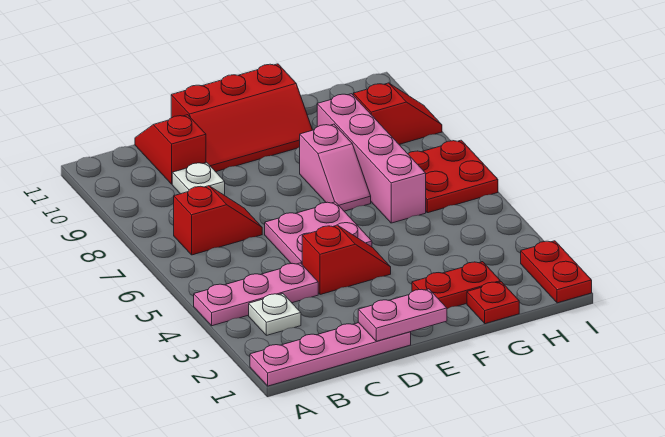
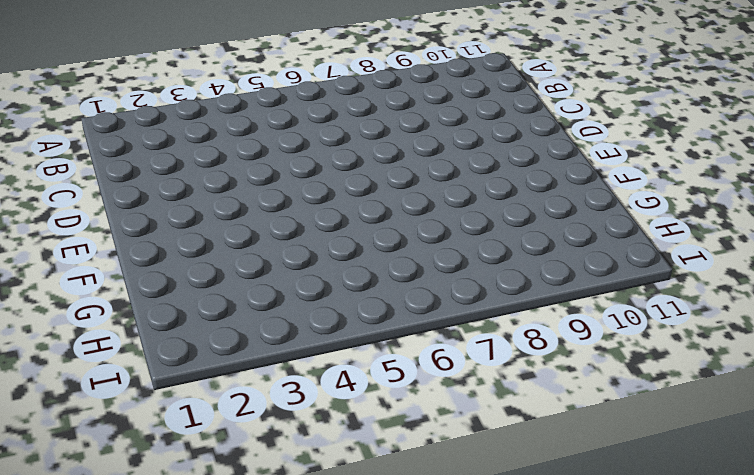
none -> pink 1x4 plate [250,323,411,386]
none -> pink 1x3 plate [194,263,318,326]
none -> white 1x1 plate [249,294,301,335]

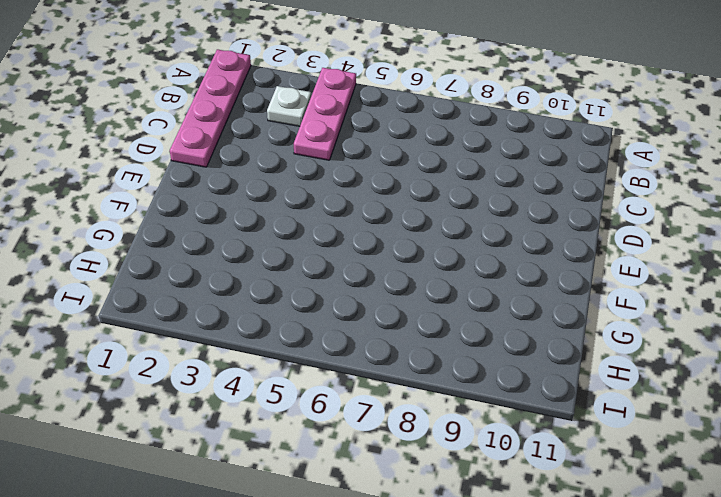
none -> red 1x2 slope [174,186,262,255]
none -> white 1x1 plate [172,162,225,195]
none -> red 1x2 slope [135,115,206,184]

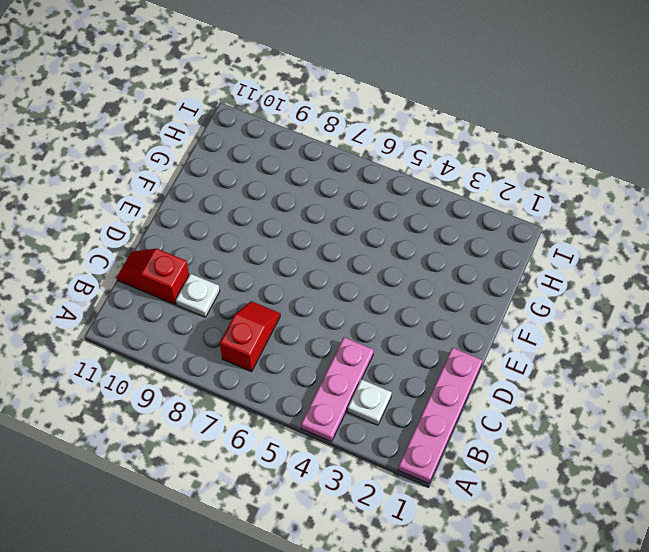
none -> red 1x2 slope [302,225,391,295]
none -> pink 2x2 plate [265,202,372,264]
none -> red 2x3 slope [171,64,312,172]

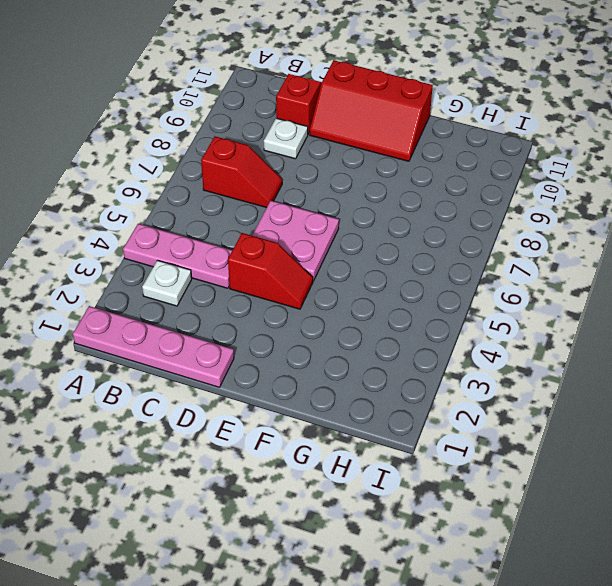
none -> red 1x2 plate [412,262,500,309]
none -> pink 1x2 slope [300,124,371,211]
none -> red 1x1 plate [467,282,519,324]

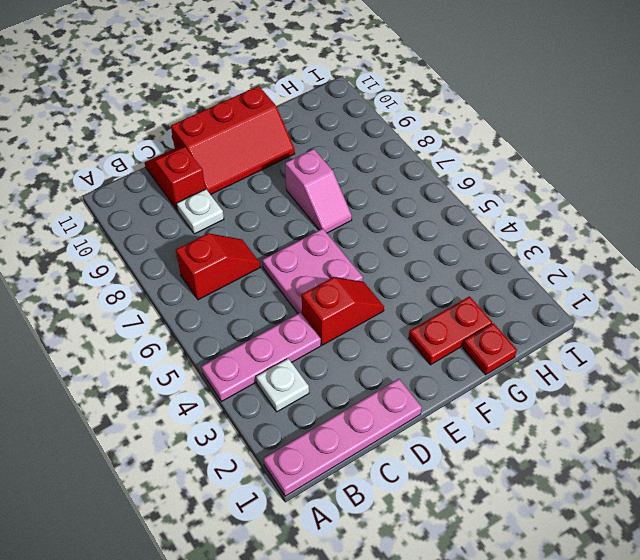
none -> pink 1x4 brick [317,94,426,223]
none -> red 2x2 plate [408,140,498,213]
none -> red 1x2 slope [353,83,442,144]

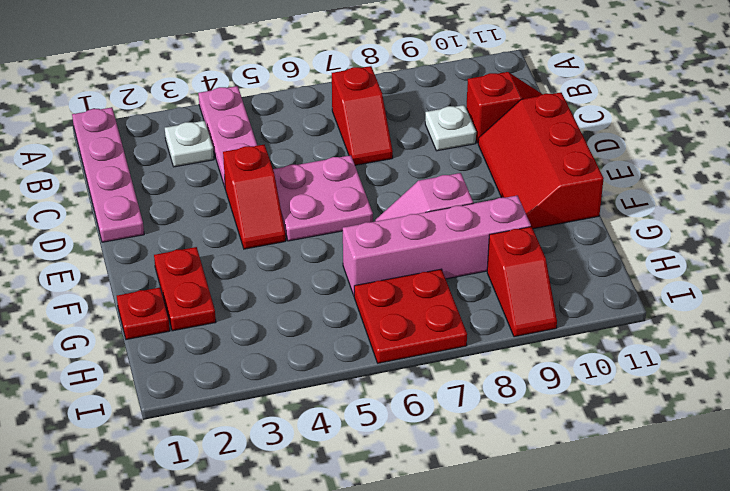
none -> red 1x2 plate [521,241,592,303]
none -> pink 1x2 plate [358,289,447,341]

